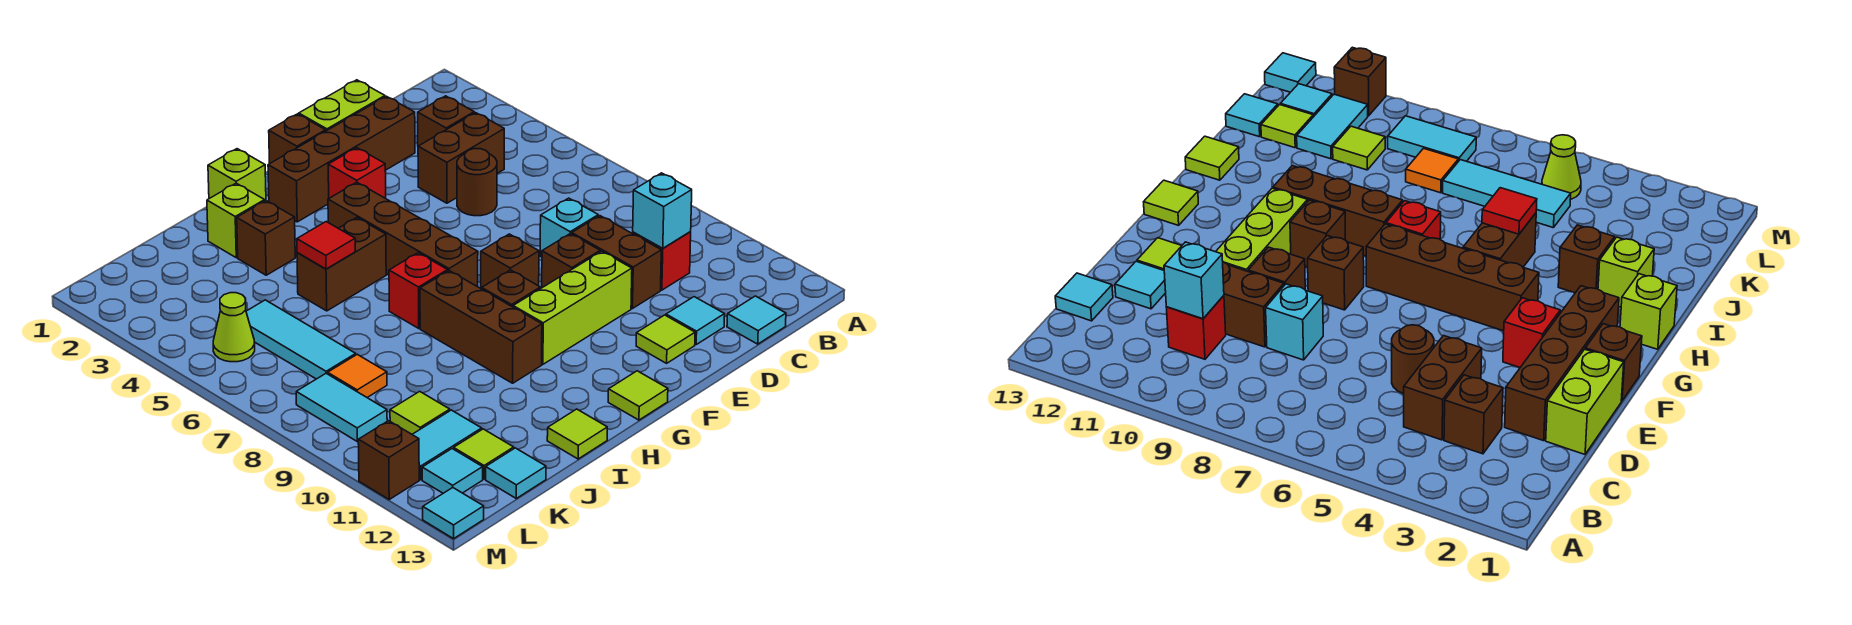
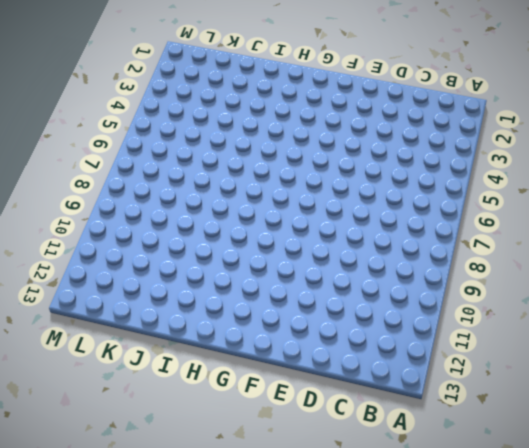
none -> brown 1x1 brick [418,96,474,146]
none -> brown 1x2 brick [418,113,504,203]
none -> red 1x1 brick [633,232,691,290]
none -> cyan 1x1 tile [727,296,786,344]

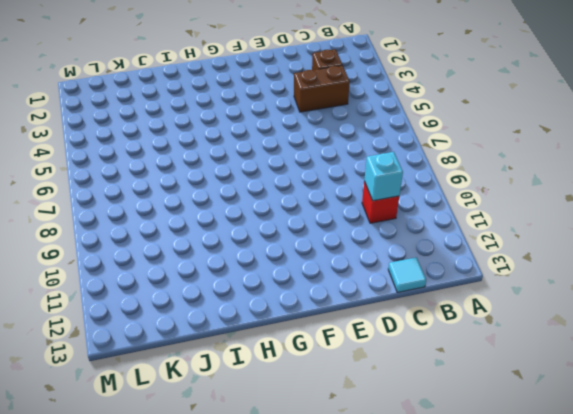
none -> lime 1x2 brick [299,80,385,131]
none -> brown 1x4 brick [268,96,415,222]
none -> brown 1x1 round brick [457,149,497,216]
none -> cyan 1x1 brick [540,198,598,257]

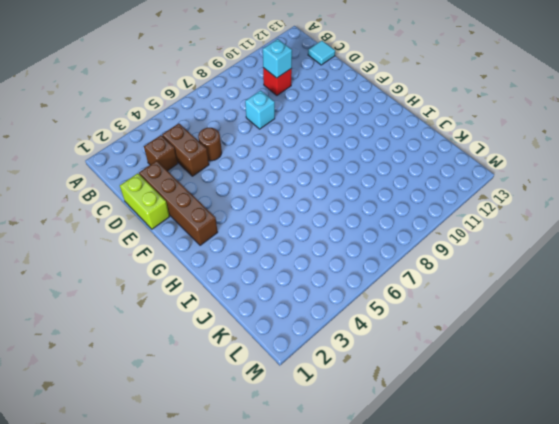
none -> brown 1x2 brick [572,216,661,309]
none -> cyan 1x1 tile [666,297,725,344]
none -> brown 1x1 brick [542,234,600,288]
none -> lime 1x3 brick [513,251,632,364]

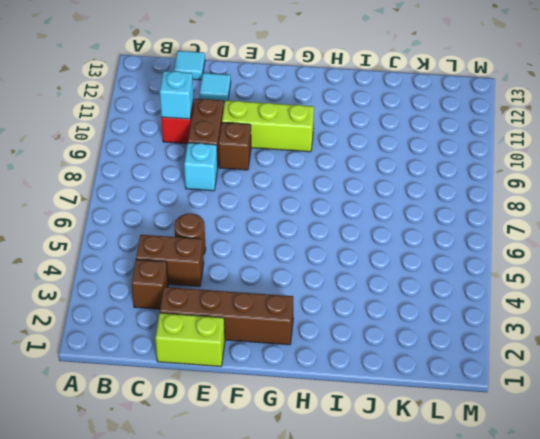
none -> lime 1x1 tile [636,315,695,363]
none -> brown 1x1 brick [269,114,326,164]
none -> red 1x1 brick [328,148,386,198]
none -> brown 1x1 brick [481,234,539,289]

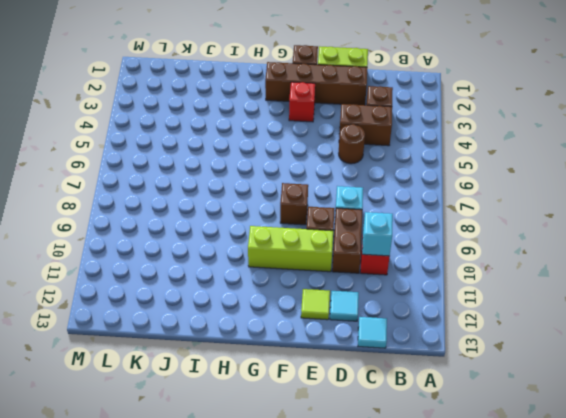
none -> brown 1x4 brick [328,182,478,287]
none -> brown 1x1 brick [482,270,540,307]
none -> lime 1x1 tile [608,371,668,420]
none -> lime 1x1 brick [208,149,266,201]

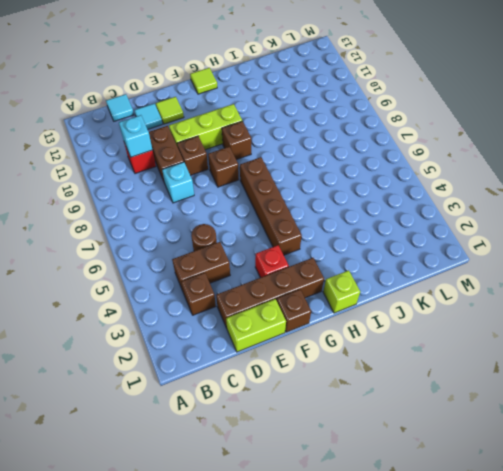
none -> brown 1x2 brick [297,218,386,311]
none -> red 1x1 brick [389,253,448,328]
none -> brown 1x3 brick [420,271,542,383]
none -> lime 1x1 brick [207,183,265,258]

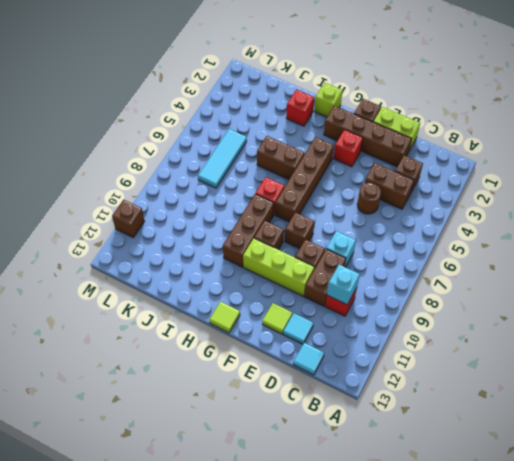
red 1x1 brick [286,90,314,126] -> lime 1x1 brick [207,183,265,258]
none -> brown 1x1 brick [237,201,295,275]
none -> lime 1x1 tile [547,409,607,459]
none -> orange 1x1 tile [328,354,387,397]
none -> lime 1x1 tile [390,391,450,434]

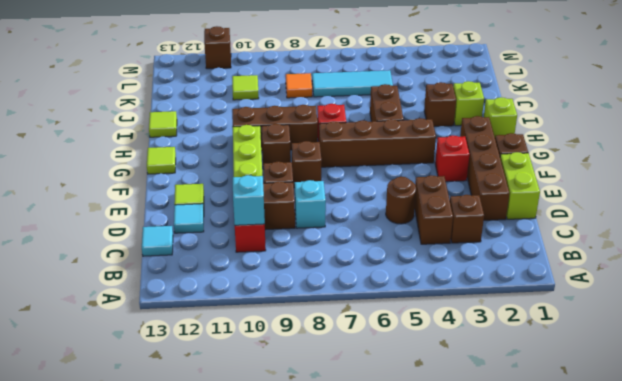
none -> cyan 1x2 tile [412,410,482,480]
none -> lime 1x1 tile [454,429,514,479]
none -> cyan 1x1 tile [486,448,546,498]
none -> lime 1x1 cone [213,293,255,362]

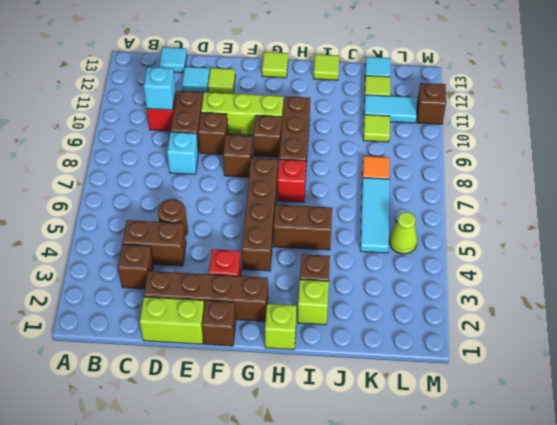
none -> cyan 1x2 tile [296,373,387,441]
none -> cyan 1x1 tile [422,449,483,493]
none -> cyan 1x1 tile [423,488,484,539]
none -> red 1x1 tile [297,222,355,269]

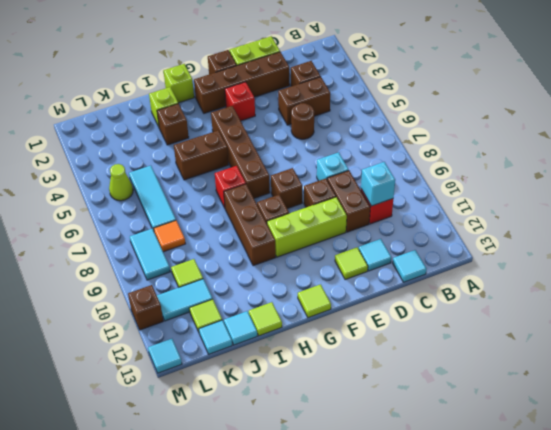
cyan 1x1 tile [224,311,257,345] -> cyan 1x1 tile moved to [422,449,483,493]
none -> red 1x1 tile [297,222,355,269]

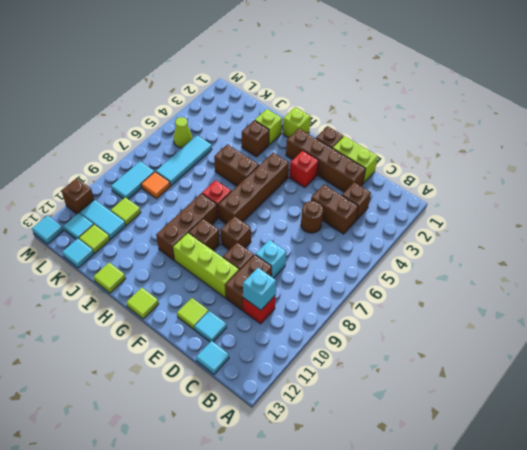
none -> red 1x1 tile [297,222,355,269]

